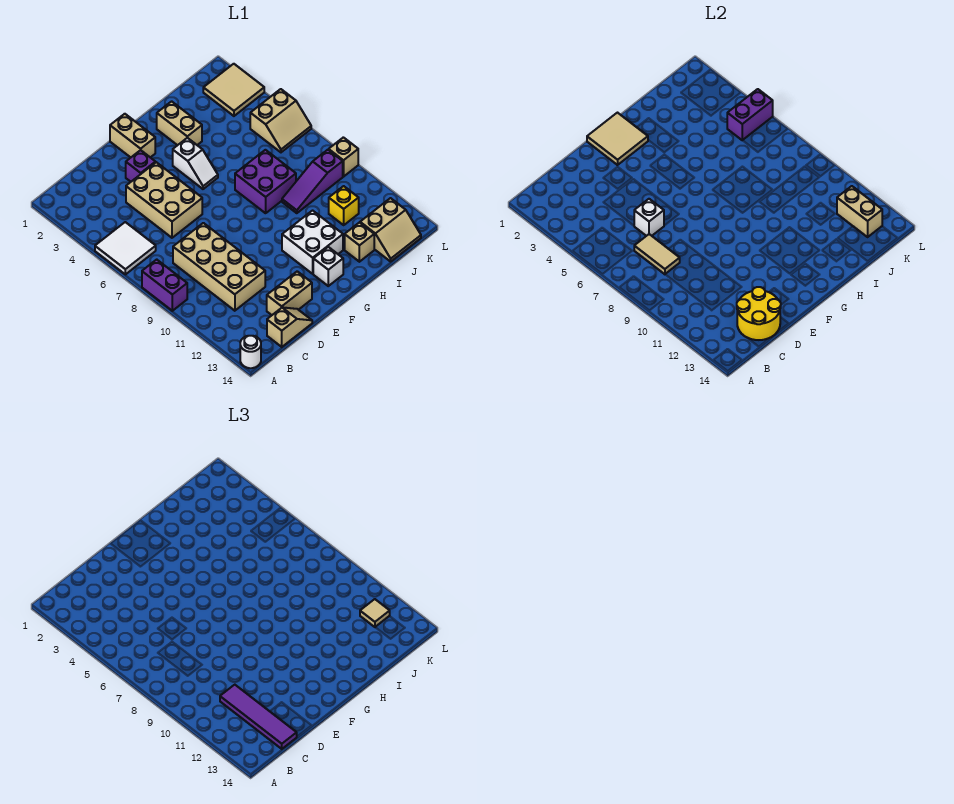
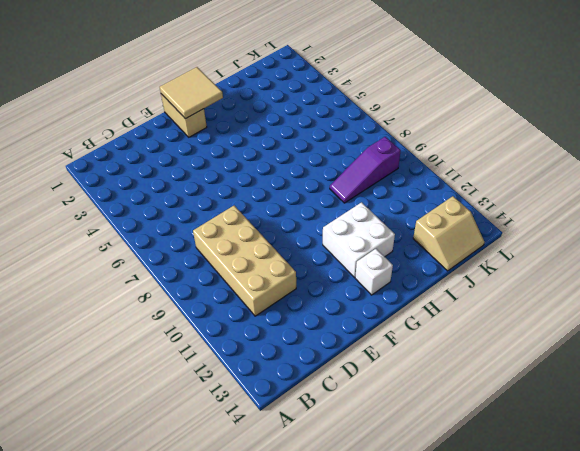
none -> white 2x2 tile [95,222,156,274]
none -> purple 1x2 brick [142,260,187,311]
none -> white 1x1 round brick [240,336,261,368]

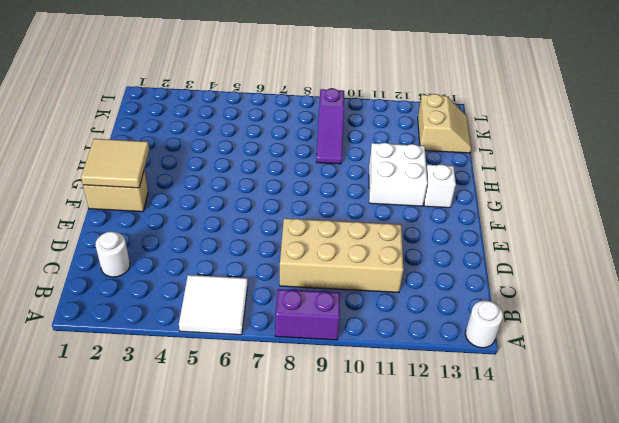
white 1x1 round brick [95,231,130,277] -> none
none -> tan 1x2 slope [267,307,312,347]
none -> tan 2x3 brick [126,162,202,238]
none -> tan 1x2 brick [267,271,312,315]

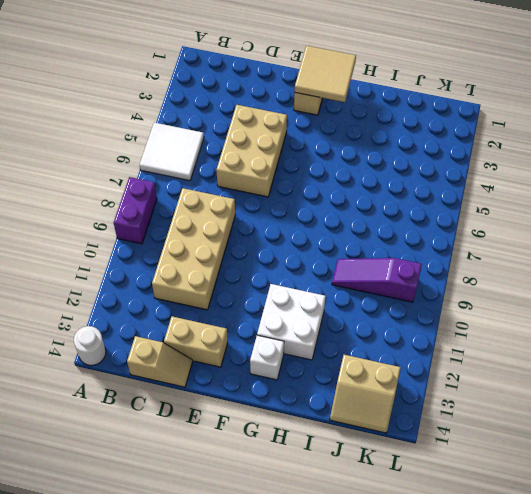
none -> purple 1x1 brick [126,150,156,182]
none -> white 1x2 slope [173,138,218,189]
none -> tan 1x2 brick [157,101,202,145]

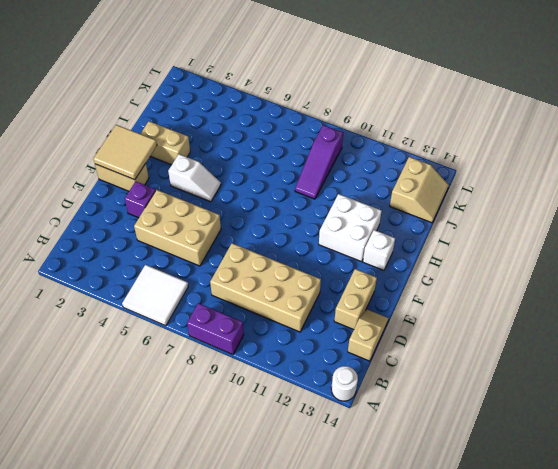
none -> purple 2x2 brick [235,150,296,213]
none -> tan 1x1 brick [345,223,374,262]
none -> yellow 1x1 brick [329,186,359,225]

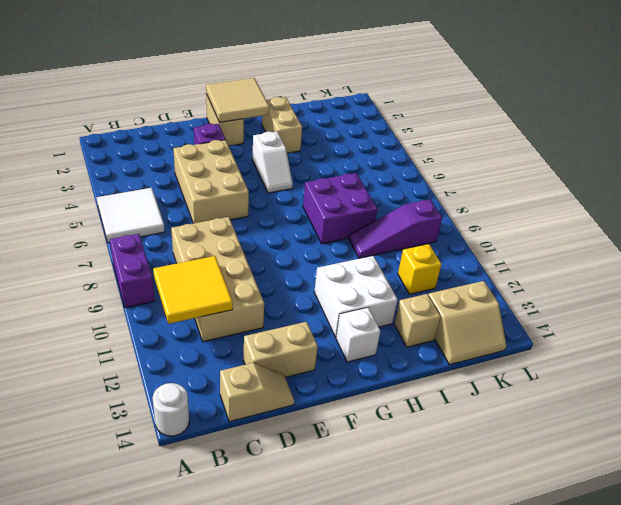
yellow 2x2 tile [153,256,233,324] -> none
none -> tan 2x2 tile [203,64,264,116]
none -> tan 2x2 slope [250,89,311,152]
none -> tan 1x1 brick [329,137,358,177]

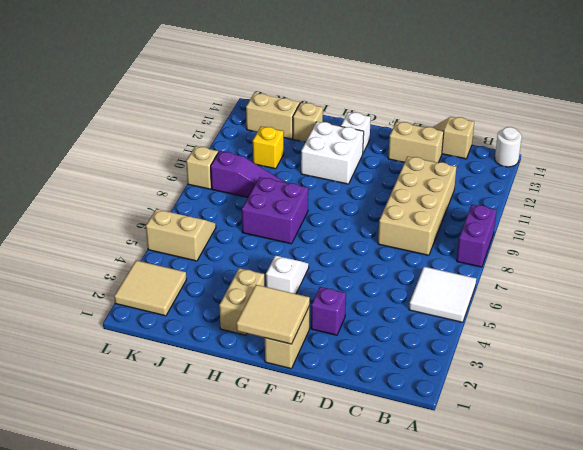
none -> tan 2x3 brick [126,162,202,238]
none -> tan 1x2 tile [634,234,680,274]
none -> yellow 2x2 round brick [737,287,781,340]

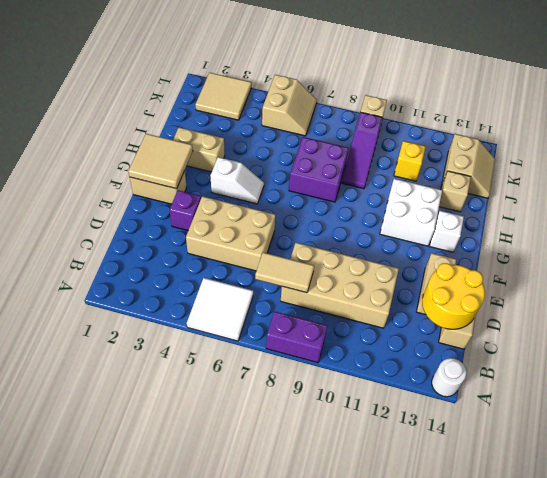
none -> white 1x1 brick [634,199,664,236]
none -> purple 1x2 brick [727,89,773,140]
none -> tan 1x2 brick [837,186,882,237]

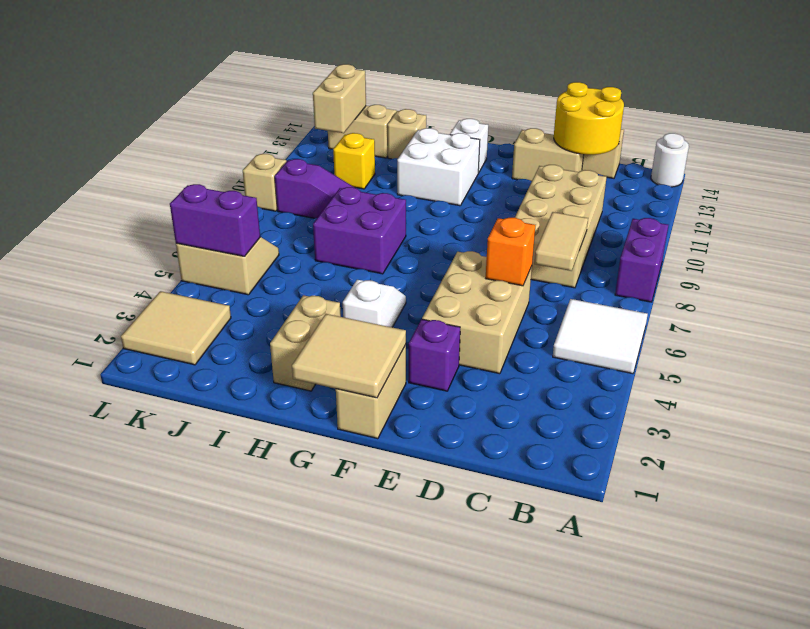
orange 1x1 brick [486,218,535,286] -> white 1x1 brick [634,199,664,236]
none -> purple 1x4 tile [220,685,297,749]
none -> tan 1x1 tile [360,599,390,627]

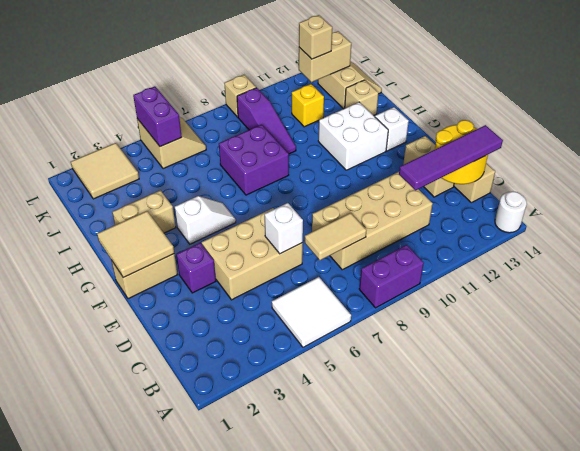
tan 1x1 brick [299,15,332,59] -> tan 1x1 tile [360,599,390,627]

